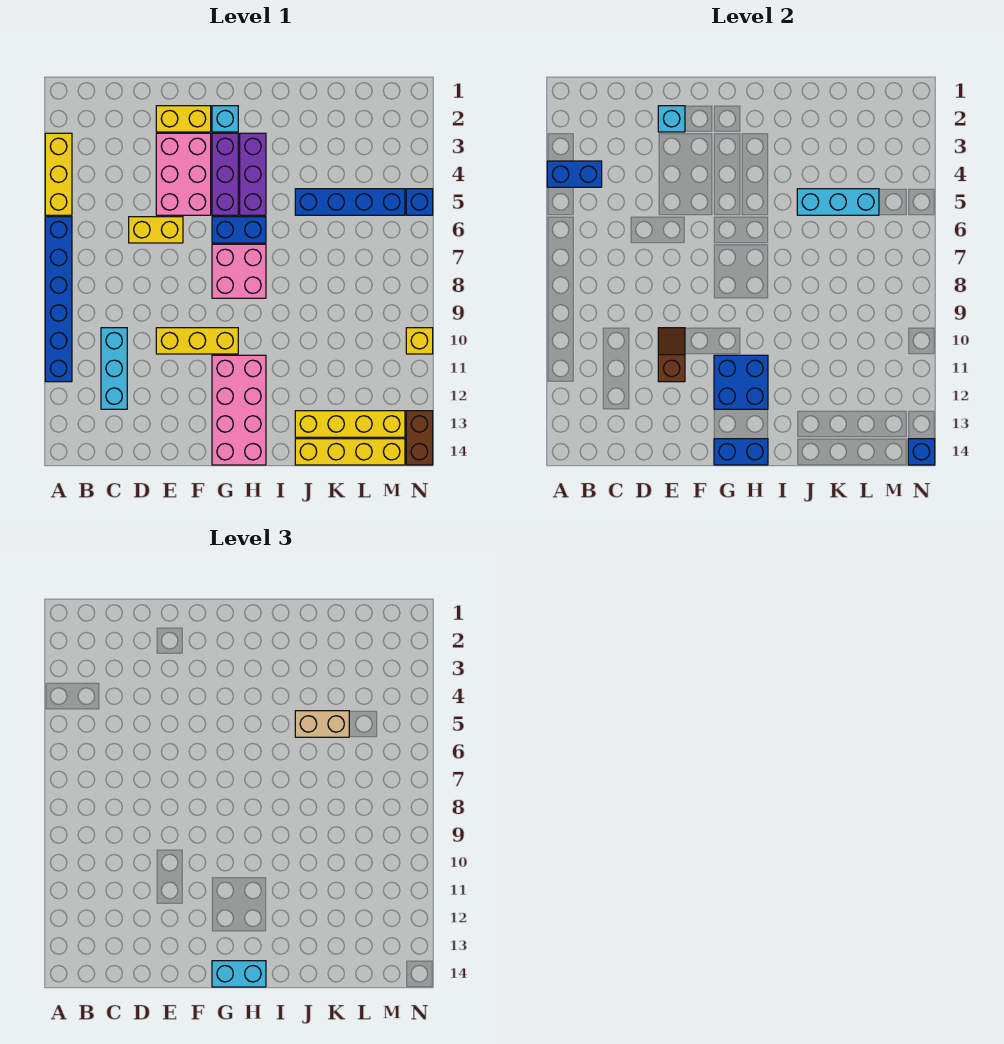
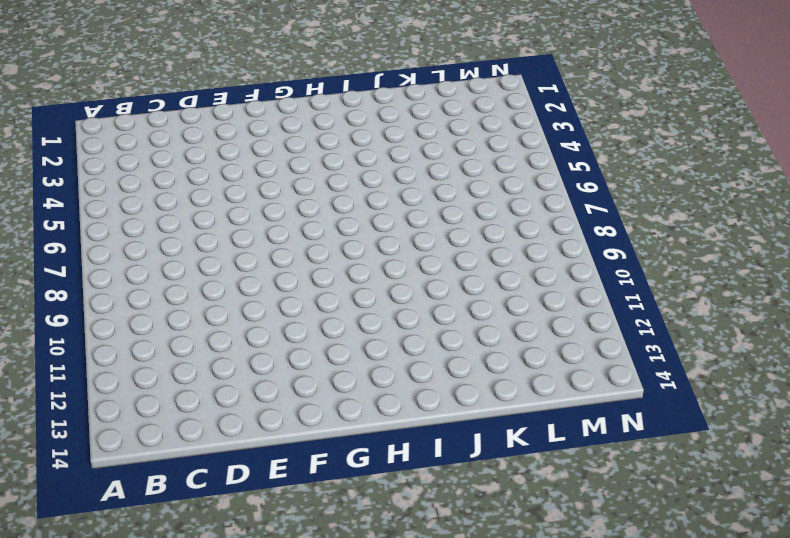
none -> yellow 1x3 brick [45,133,72,215]
none -> blue 1x6 brick [45,217,72,382]
none -> cyan 1x3 brick [101,328,127,409]

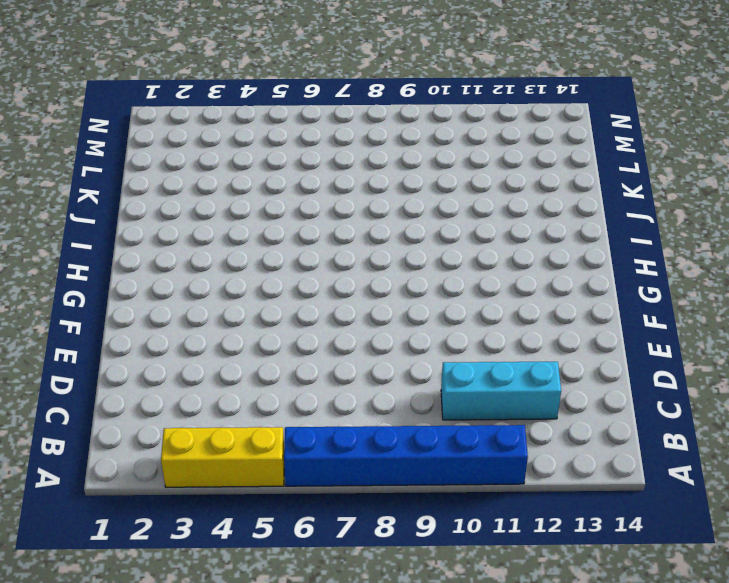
none -> yellow 1x2 brick [129,217,183,243]
none -> yellow 1x2 brick [156,106,211,132]
none -> pink 2x3 brick [156,133,211,215]

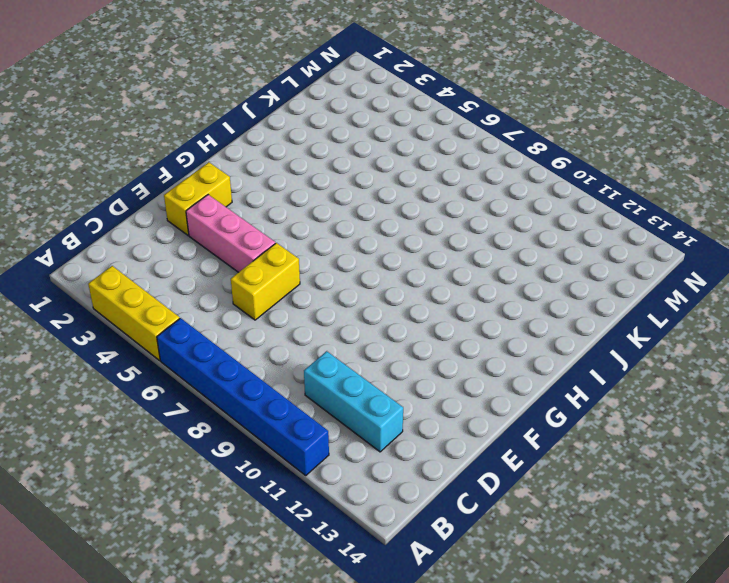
pink 1x3 brick [186,195,275,272] -> pink 2x3 brick [156,133,211,215]
none -> yellow 1x3 brick [156,328,238,354]
none -> cyan 1x1 brick [212,106,238,132]
none -> purple 1x3 brick [212,133,238,215]

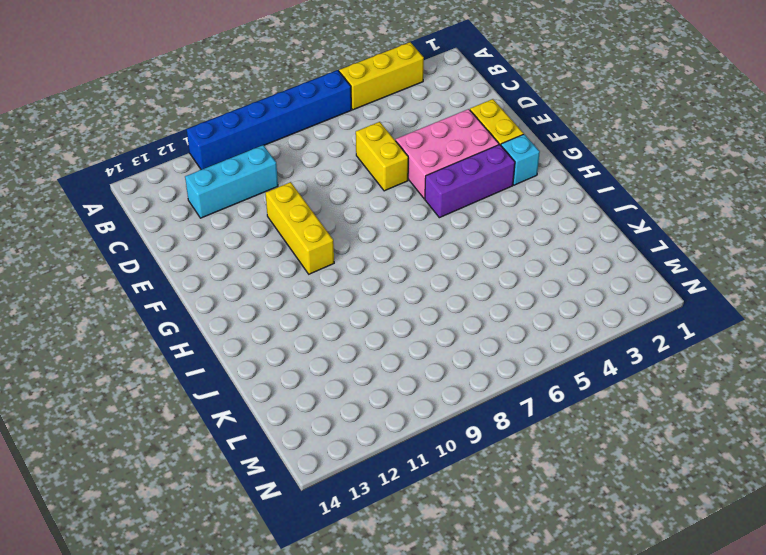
none -> blue 1x2 brick [212,217,266,243]
none -> pink 2x2 brick [212,244,266,298]
none -> pink 2x4 brick [212,355,266,465]

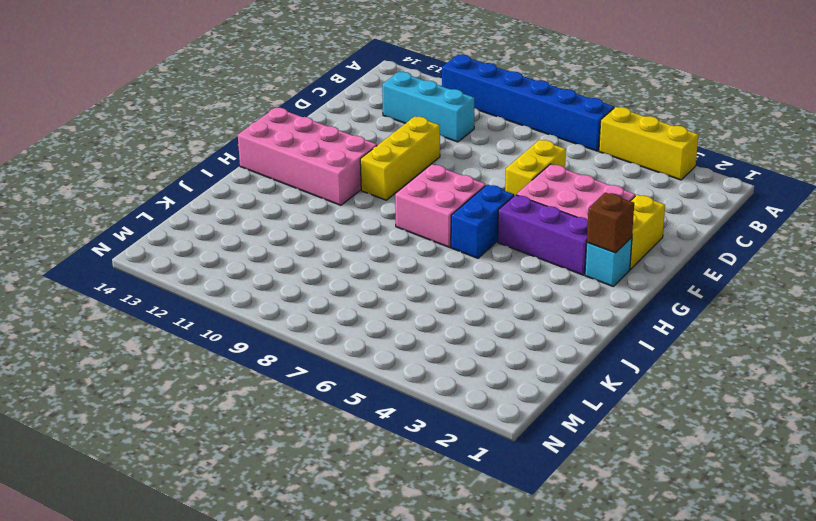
brown 1x1 brick [587,192,634,253] -> none
none -> purple 1x3 brick [240,133,266,215]
none -> blue 1x4 brick [295,189,405,215]
none -> yellow 1x4 brick [295,411,405,437]

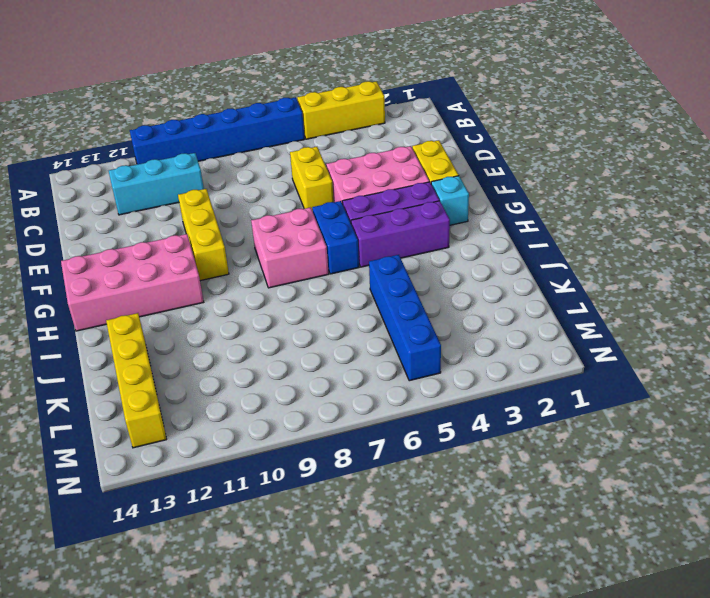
none -> yellow 1x4 brick [295,439,405,465]
none -> blue 1x1 brick [406,189,433,215]
none -> yellow 1x1 brick [406,328,433,354]

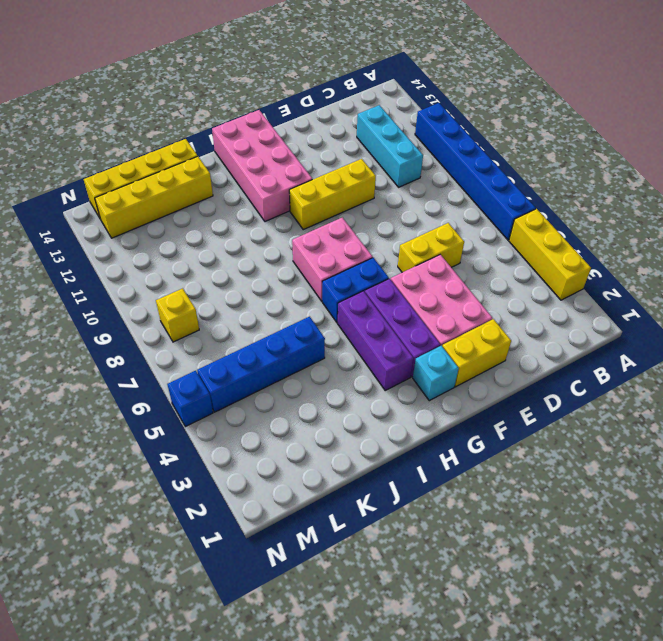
yellow 1x1 brick [156,288,199,342] -> yellow 1x1 brick moved to [406,328,433,354]
none -> brown 1x2 brick [406,411,433,465]
none -> blue 1x2 brick [547,161,602,187]
none -> cyan 1x1 brick [658,106,685,132]

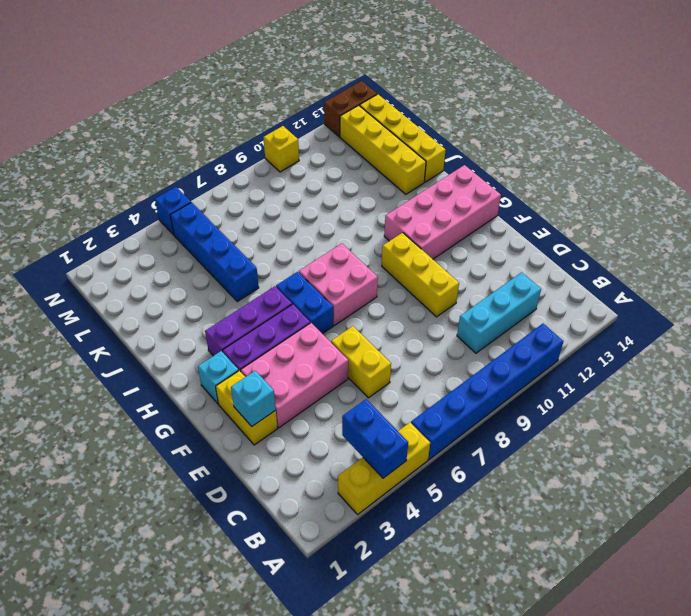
none -> brown 1x2 slope [658,328,685,382]
none -> blue 2x2 brick [714,355,768,409]
none -> blue 1x2 brick [714,439,768,465]

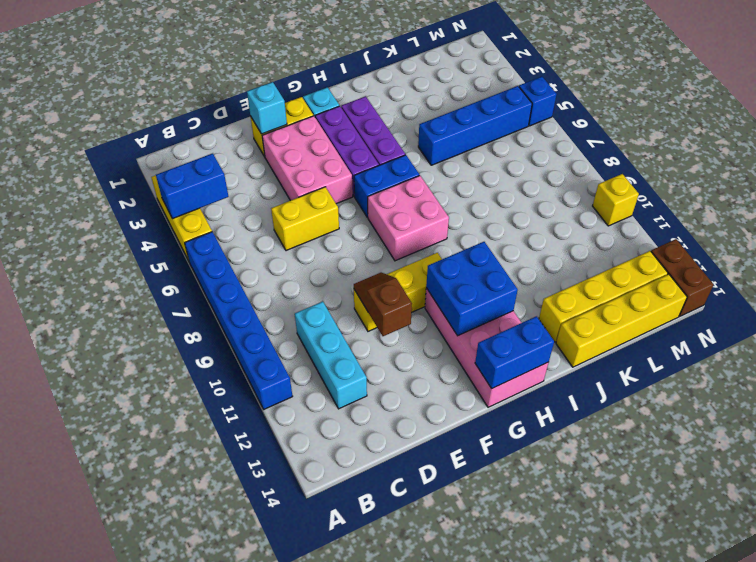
none -> cyan 1x3 brick [797,189,879,215]
none -> blue 1x1 brick [908,439,935,465]
none -> cyan 1x2 brick [212,961,266,987]

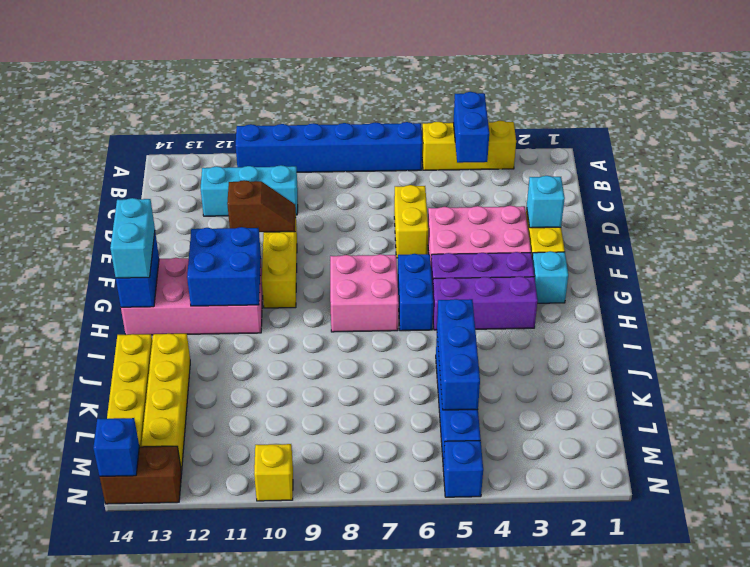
blue 1x3 brick [437,299,480,410] -> cyan 1x3 brick [797,189,879,215]
none -> tan 1x2 brick [295,711,349,737]

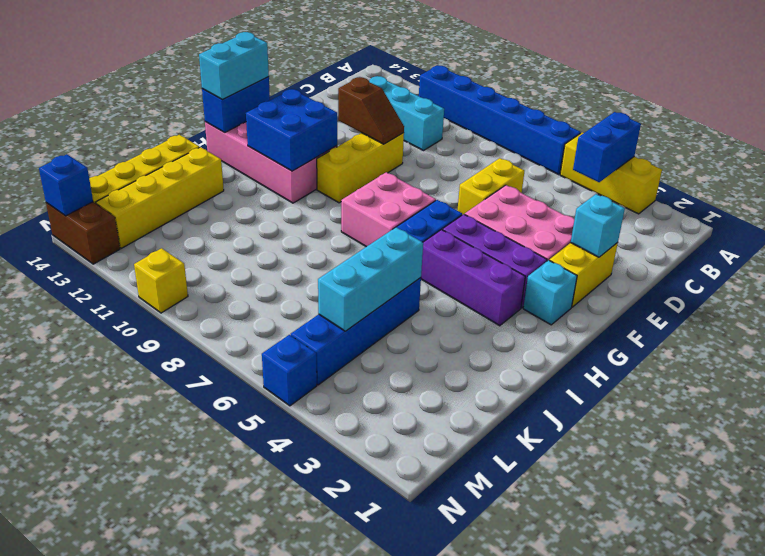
none -> tan 1x2 brick [295,711,349,737]

